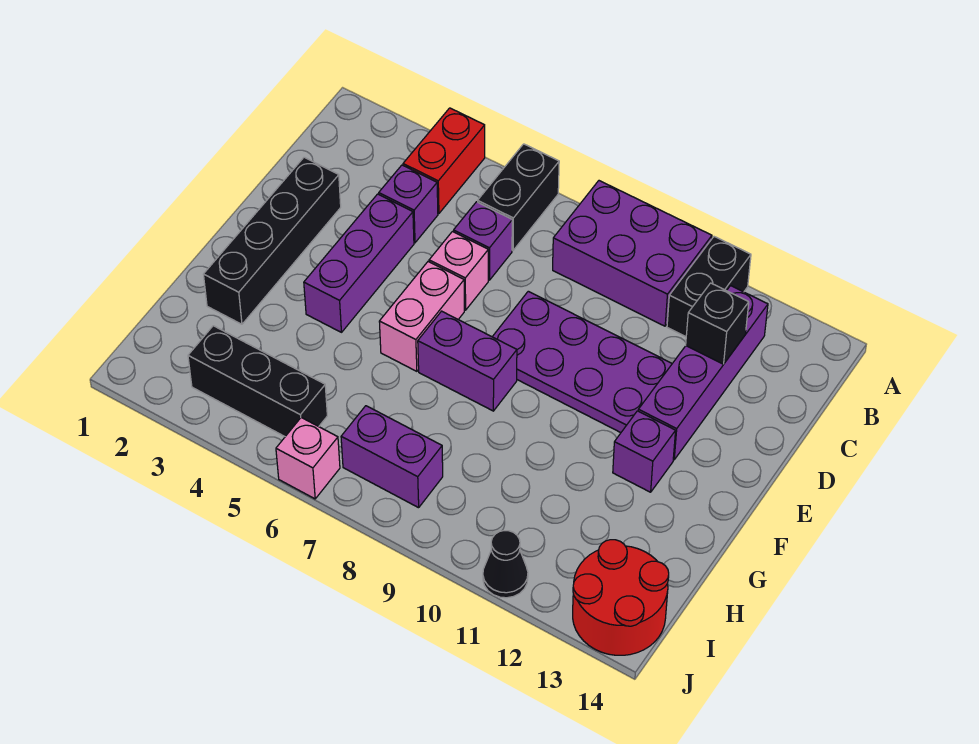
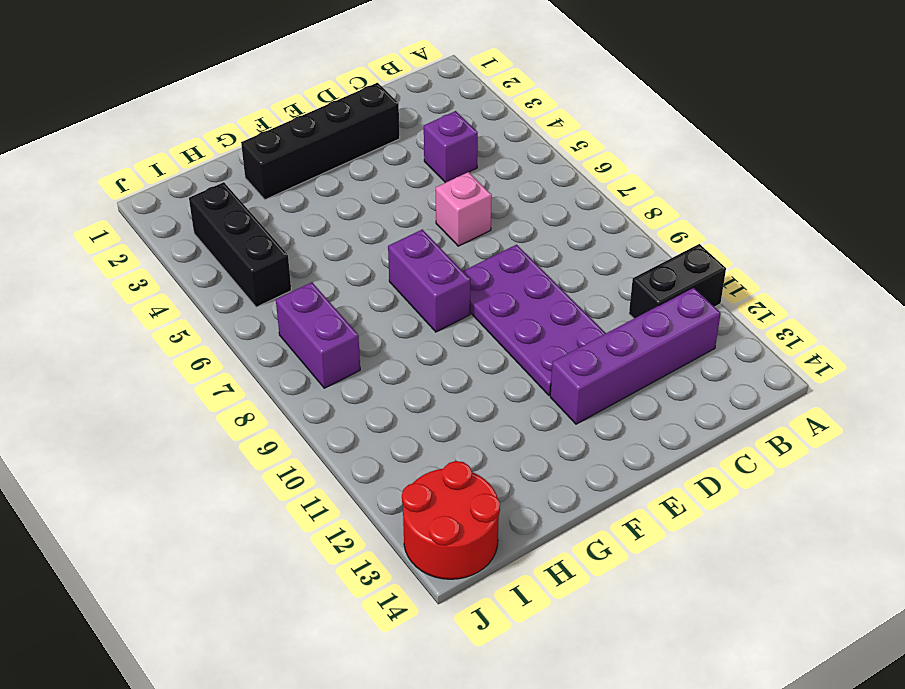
none -> red 1x2 brick [403,108,485,214]
none -> black 1x2 brick [478,144,559,250]
none -> purple 2x3 brick [553,181,712,326]

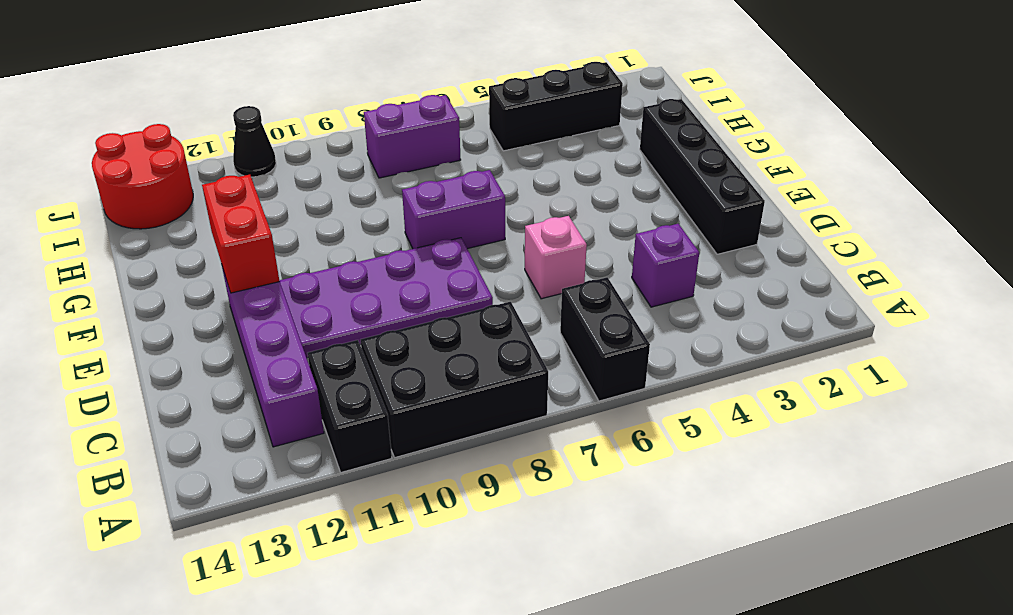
black 2x3 brick [361,302,548,457] -> purple 2x3 brick [553,181,712,326]
red 1x2 brick [202,175,280,293] -> red 1x2 brick moved to [403,108,485,214]
none -> purple 1x1 brick [454,202,512,280]
none -> purple 1x3 brick [304,194,414,332]
none -> pink 1x2 brick [379,262,464,371]

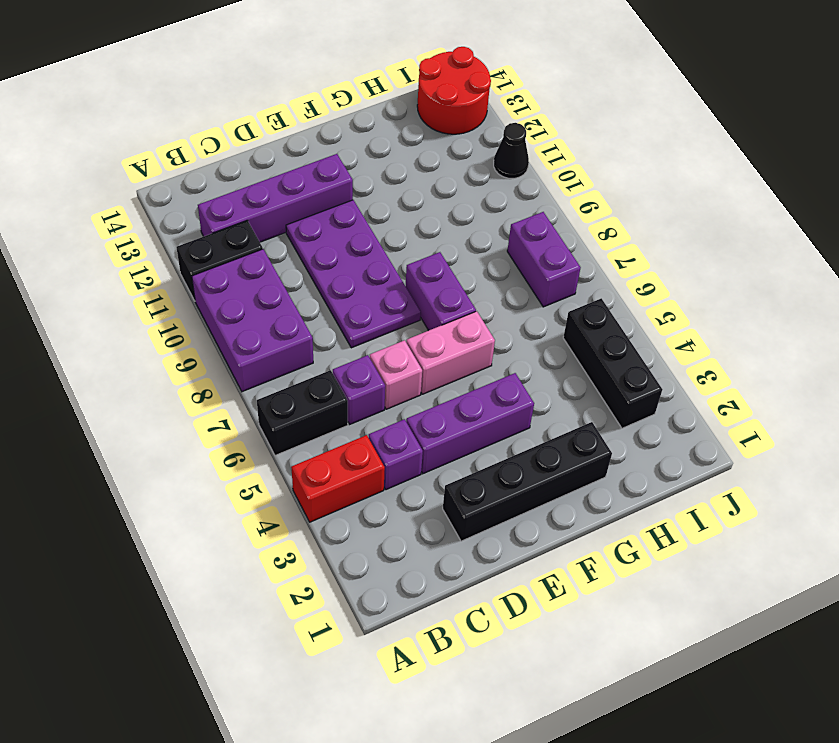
none -> purple 1x1 brick [613,411,676,492]
none -> pink 1x1 brick [276,418,340,499]
none -> black 1x1 brick [686,283,749,364]

